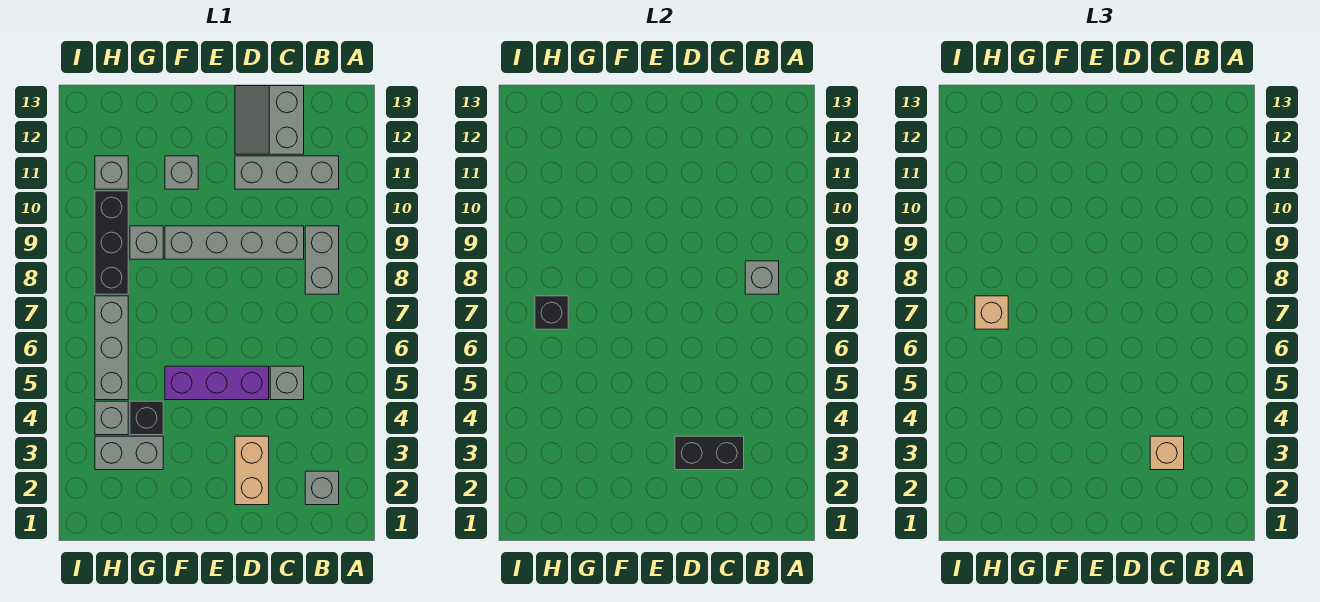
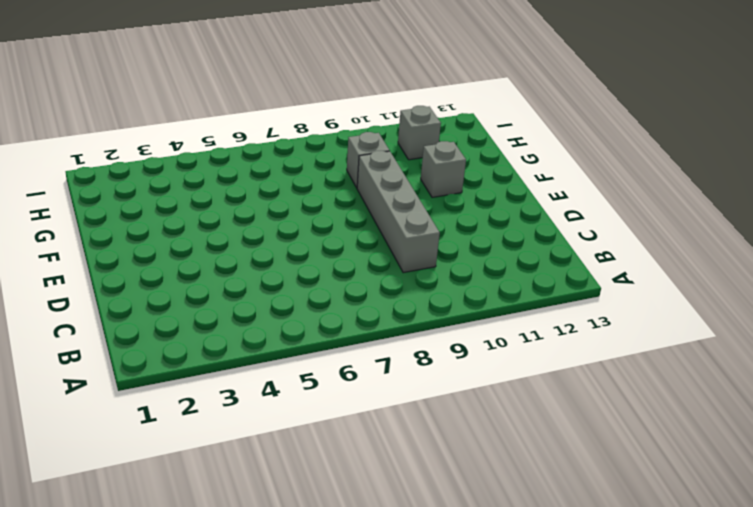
none -> grey 1x1 brick [305,471,339,505]
none -> grey 1x2 brick [305,226,339,294]
none -> grey 1x3 brick [235,156,339,189]

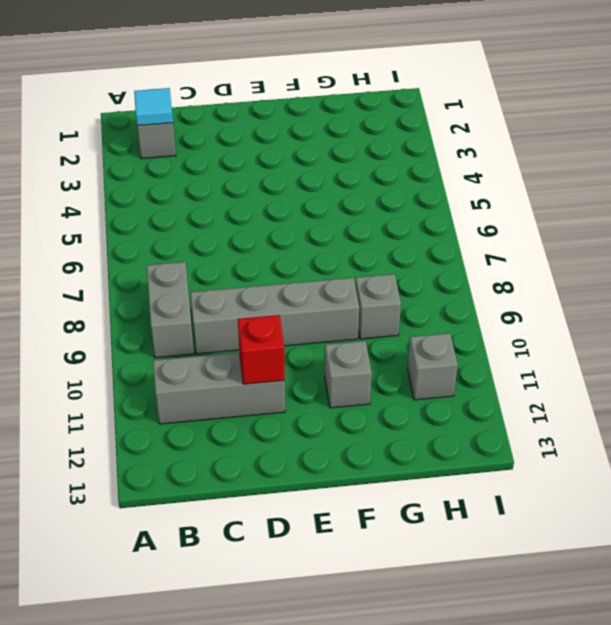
cyan 1x1 tile [134,88,173,126] -> none
red 1x1 brick [238,315,285,384] -> none
none -> grey 1x1 brick [270,366,304,400]
none -> grey 2x2 slope [235,86,304,154]
none -> tan 1x2 brick [235,436,269,505]

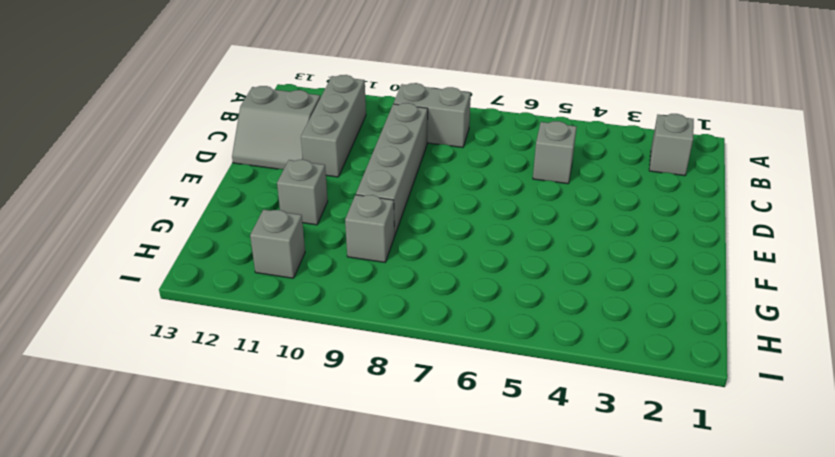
none -> tan 1x2 brick [235,436,269,505]
none -> purple 1x3 brick [165,366,269,400]
none -> grey 1x2 brick [95,436,163,470]

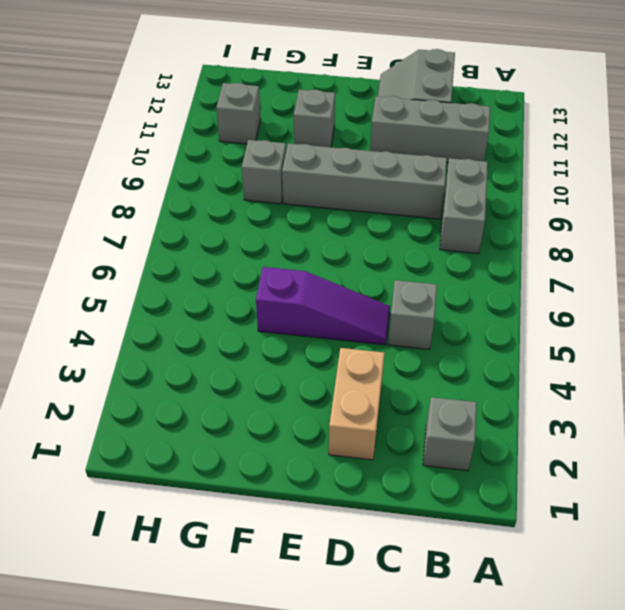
purple 1x3 slope [256,267,390,345] -> purple 1x3 brick [165,366,269,400]
none -> grey 1x2 brick [95,436,163,470]
none -> black 1x1 brick [130,401,163,435]
none -> grey 1x1 brick [95,401,128,435]

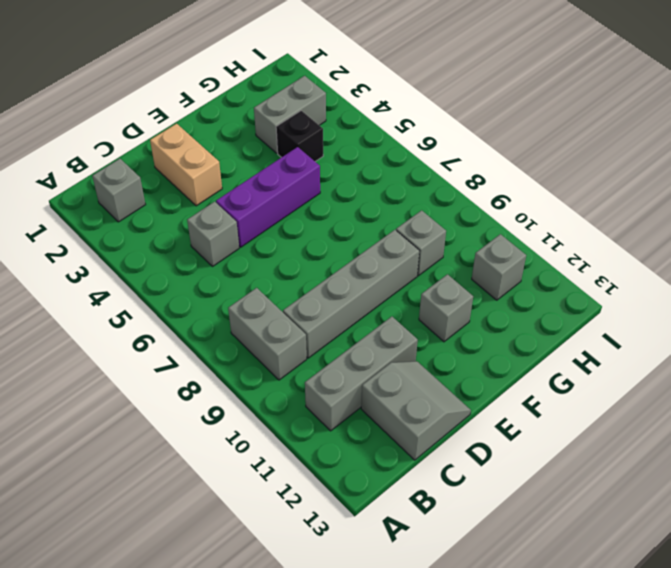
none -> grey 1x1 brick [95,401,128,435]
none -> grey 1x3 brick [95,296,128,400]
none -> black 1x3 brick [95,191,128,294]

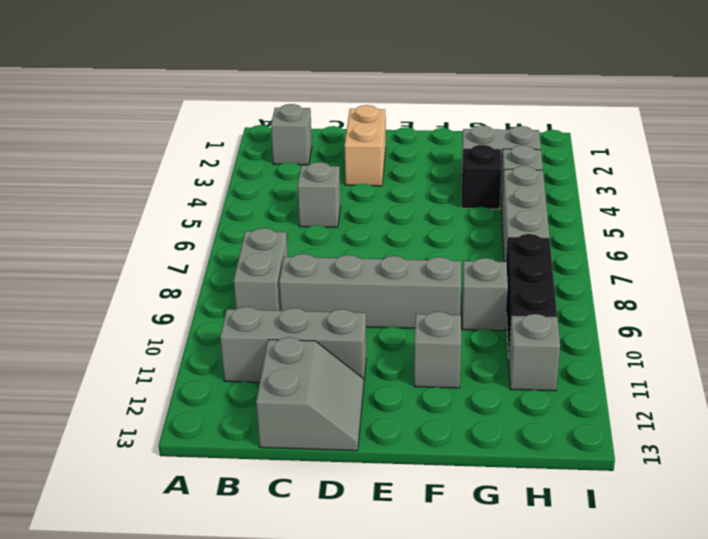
none -> purple 1x3 brick [165,366,269,400]
none -> grey 1x1 brick [745,261,779,294]
none -> black 1x2 brick [675,436,744,470]

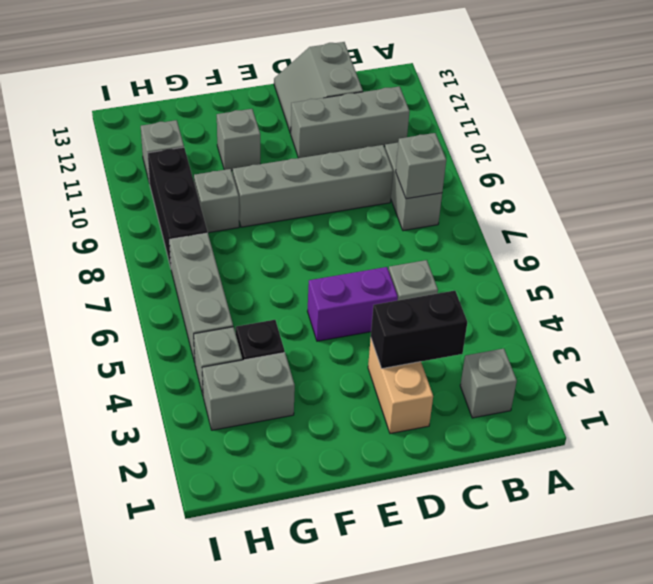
purple 1x2 brick [307,267,398,341] -> purple 1x3 brick [165,366,269,400]
none -> black 1x1 brick [535,296,568,329]
none -> tan 1x1 brick [1150,436,1184,470]
none -> tan 1x1 brick [975,296,1008,329]

